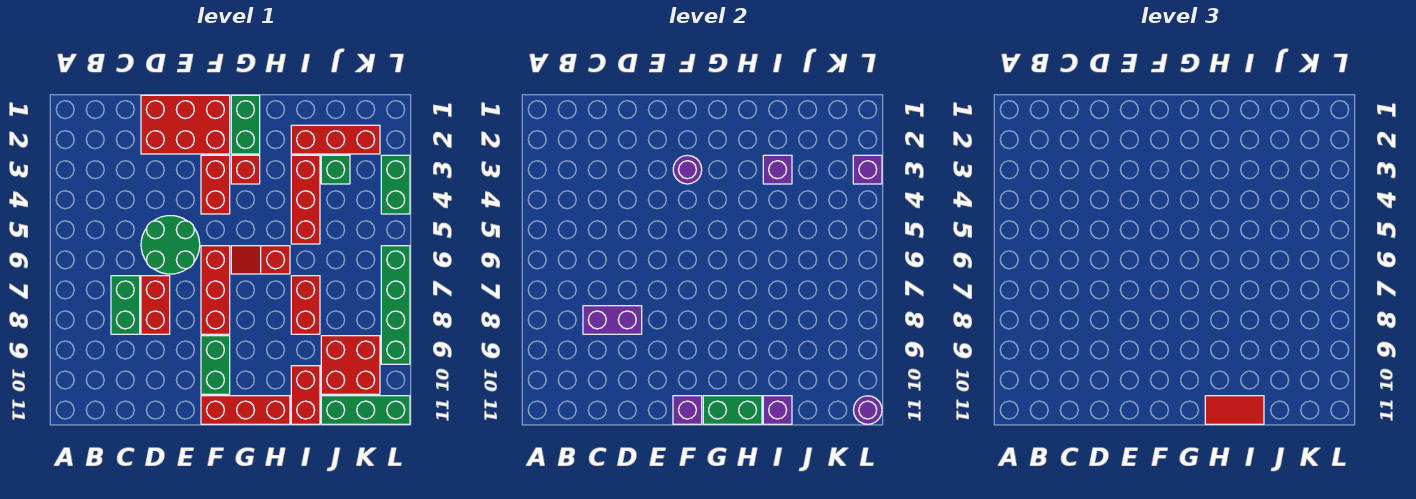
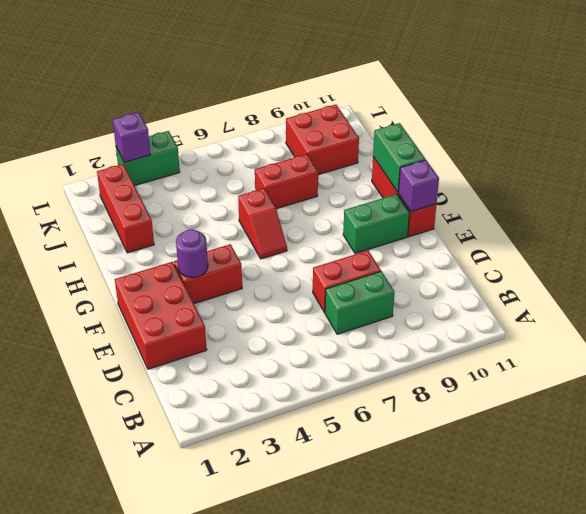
none -> green 2x2 round brick [141,216,200,274]
none -> red 1x3 brick [201,246,230,334]
none -> green 1x2 brick [231,95,260,154]

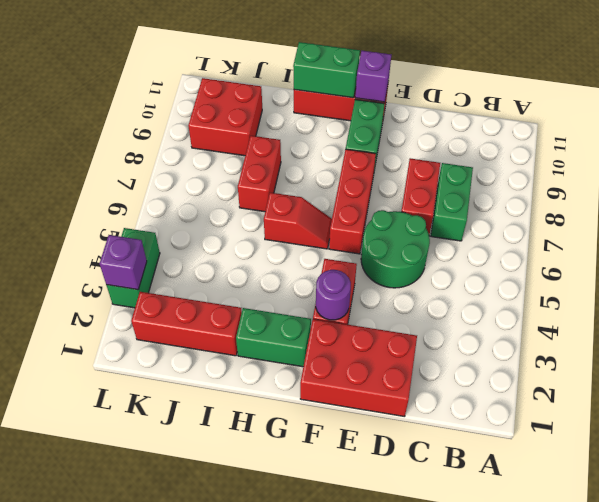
green 1x2 brick [236,308,311,367] -> green 1x2 brick turned to [231,95,260,154]
none -> red 1x1 brick [231,155,260,184]
none -> red 1x3 brick [291,155,320,244]
none -> red 1x2 brick [291,366,320,424]

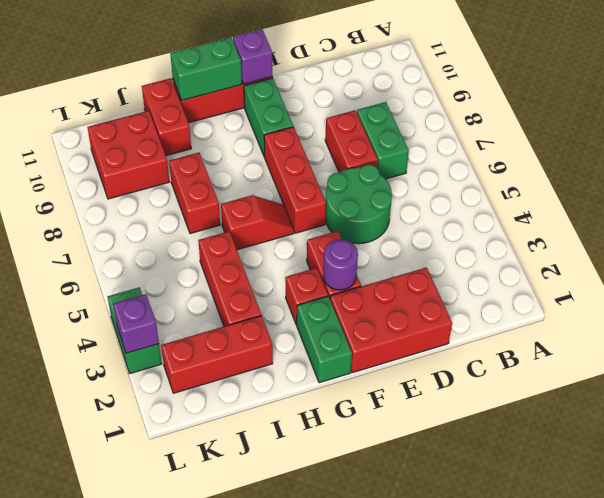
none -> green 1x1 brick [321,155,350,184]
none -> green 1x3 brick [321,396,410,424]
none -> green 1x4 brick [381,246,410,364]

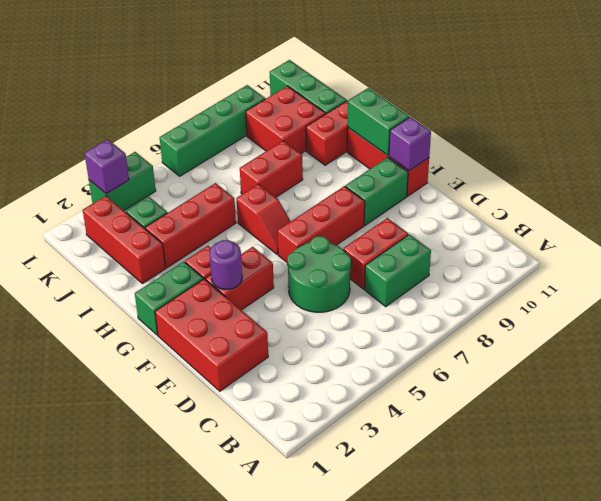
none -> purple 1x2 brick [583,306,642,334]
none -> purple 1x1 brick [763,155,792,184]
none -> purple 1x1 brick [763,396,792,424]

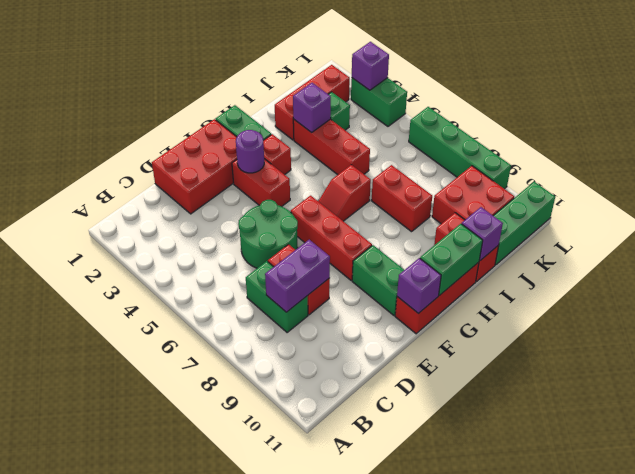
none -> purple 1x1 round brick [854,396,882,424]
none -> red 1x2 tile [1205,396,1264,424]

